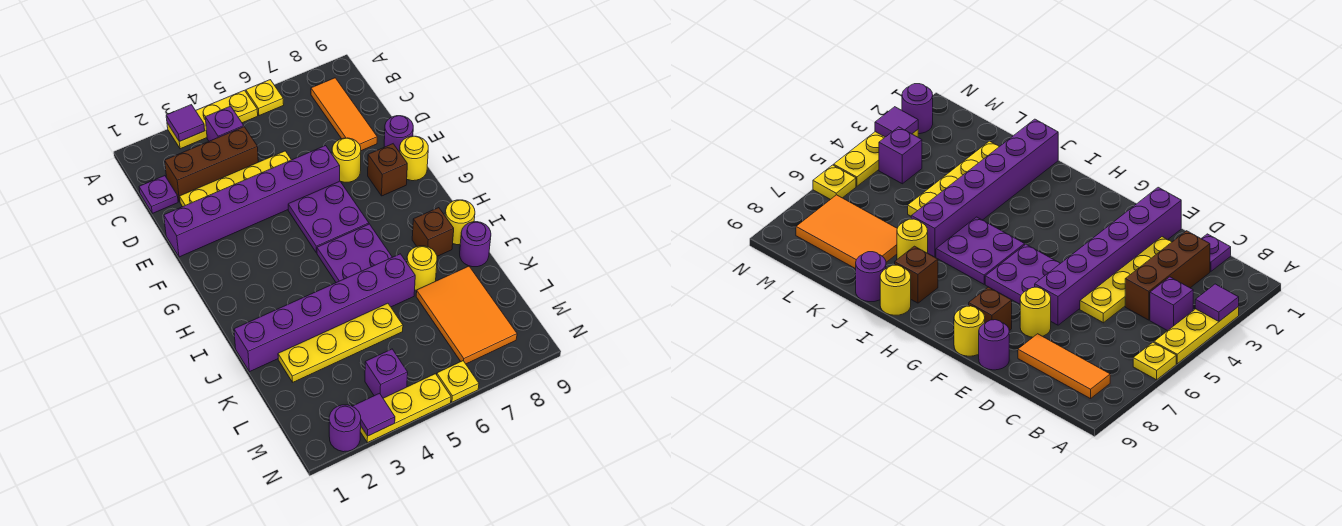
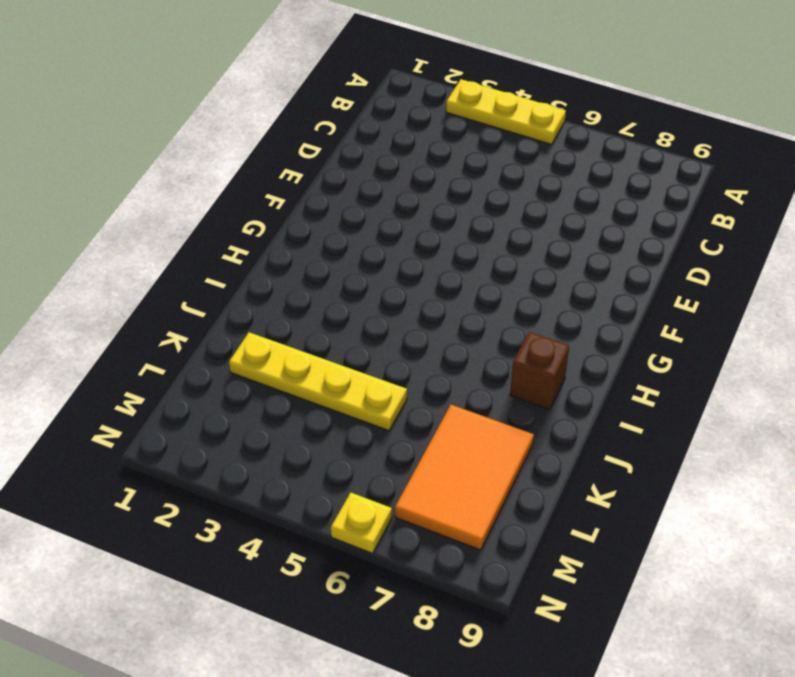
none -> yellow 1x1 plate [246,80,284,116]
none -> purple 1x1 brick [205,106,244,141]
none -> orange 1x3 tile [311,78,377,151]

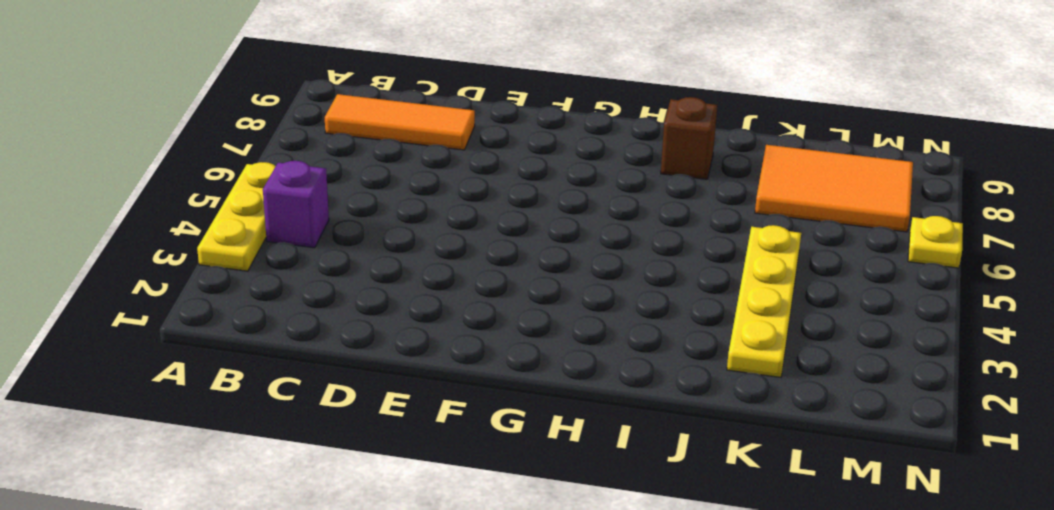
none -> yellow 1x1 plate [246,80,284,116]
none -> purple 1x1 plate [139,176,178,213]
none -> brown 1x3 brick [165,127,258,202]

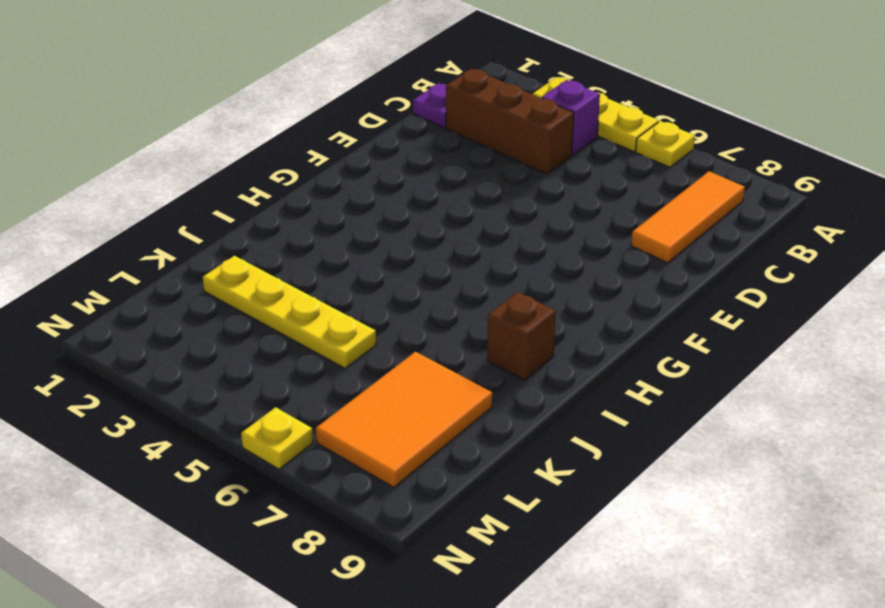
none -> yellow 1x4 plate [180,151,291,207]
none -> purple 1x6 brick [164,146,340,257]
none -> yellow 1x1 round brick [332,138,361,182]

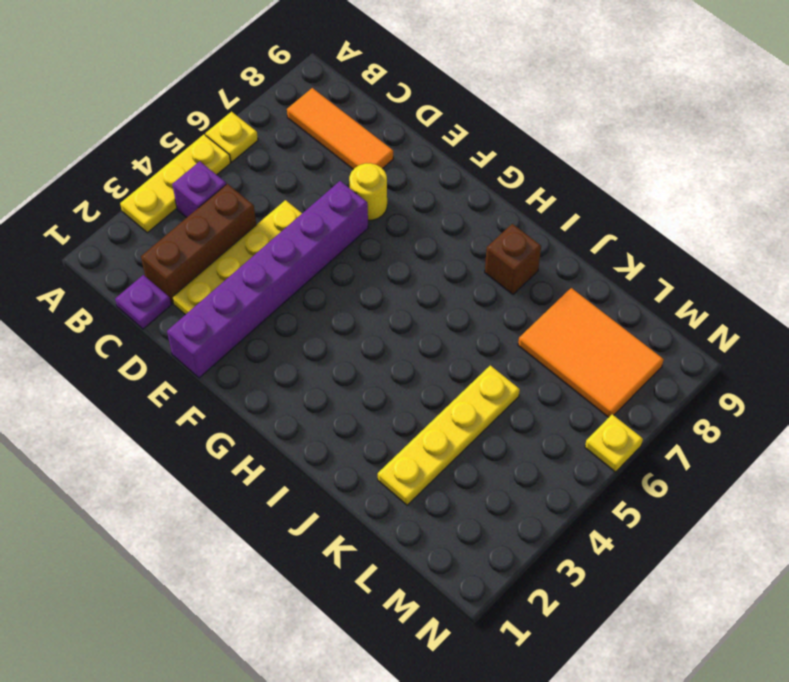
none -> purple 1x1 round brick [384,116,413,152]
none -> purple 2x2 plate [288,181,369,253]
none -> brown 1x1 brick [368,144,407,196]

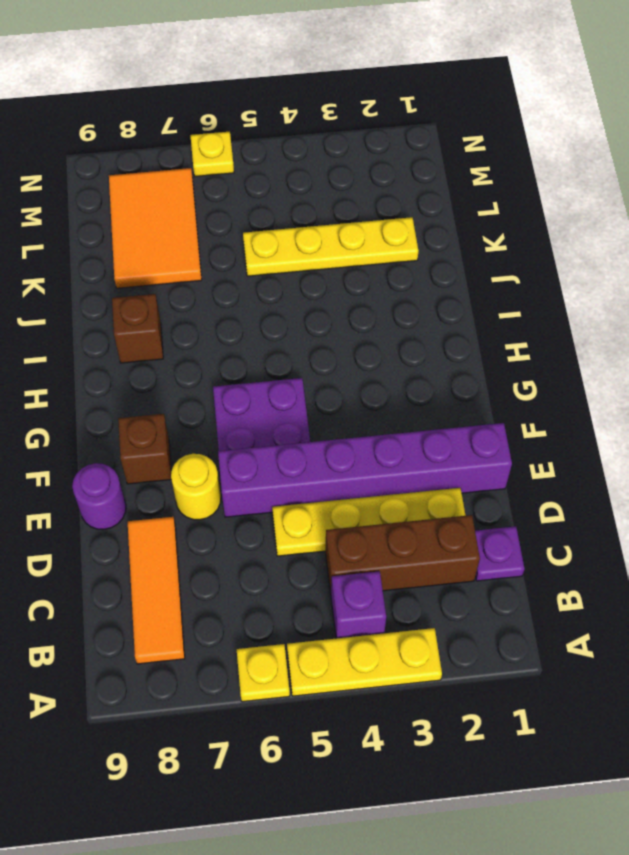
none -> yellow 1x1 round brick [400,136,428,181]
none -> purple 2x2 plate [317,224,392,283]
none -> yellow 1x1 round brick [445,200,475,245]

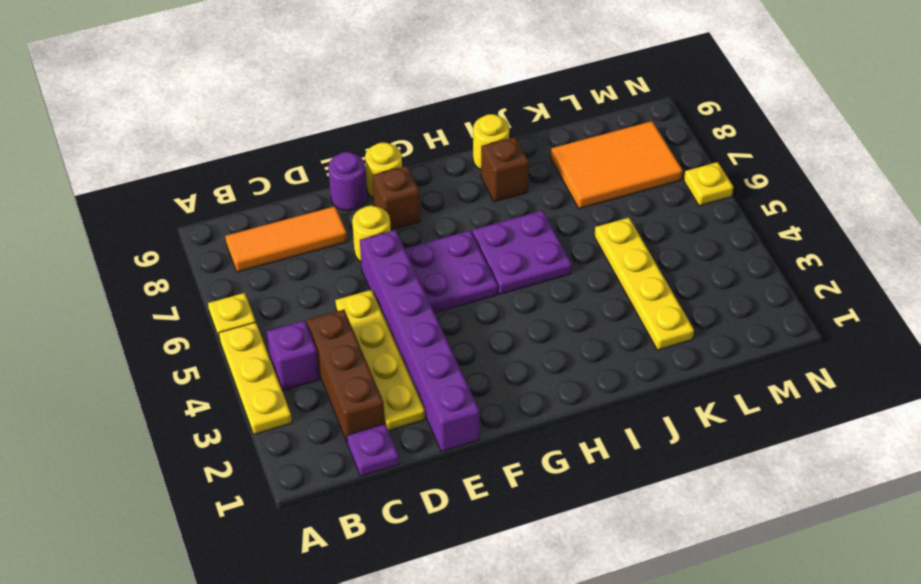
none -> purple 1x6 brick [234,254,415,372]
none -> yellow 1x1 round brick [407,246,437,291]
none -> purple 1x1 round brick [460,222,491,267]

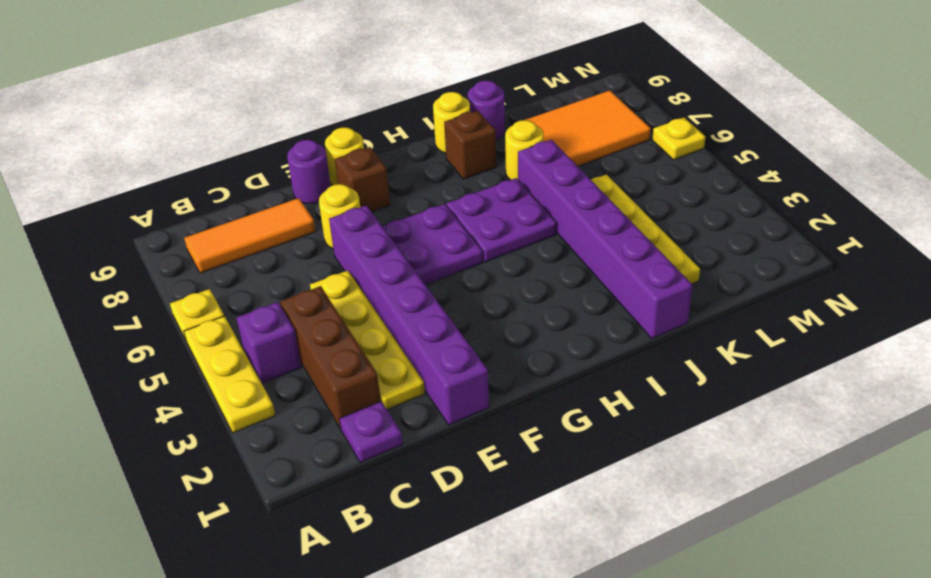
none -> purple 1x1 brick [365,349,408,398]
none -> purple 1x1 round brick [329,405,361,452]
none -> yellow 1x3 plate [360,374,451,443]

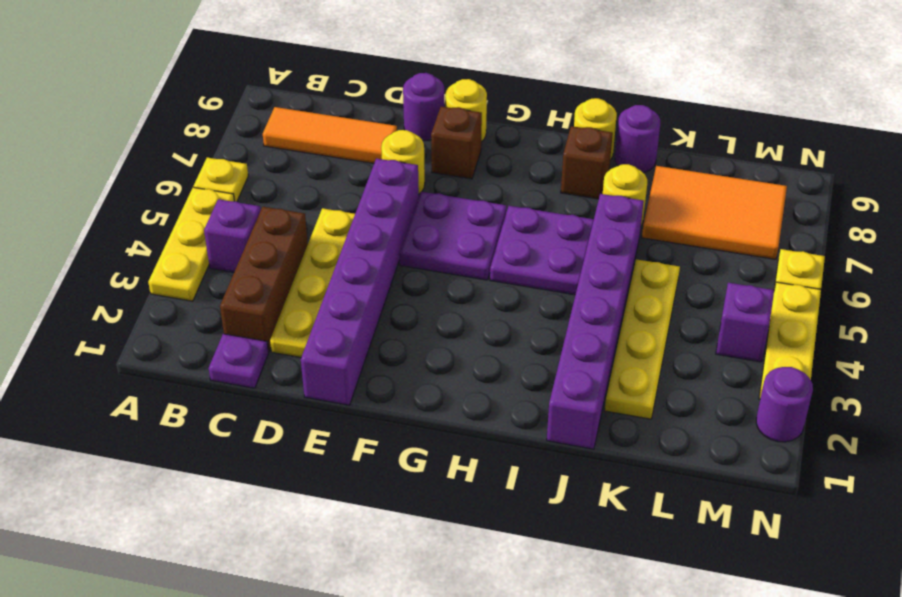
none -> purple 1x1 tile [166,105,205,142]
none -> purple 1x1 tile [353,393,395,436]

